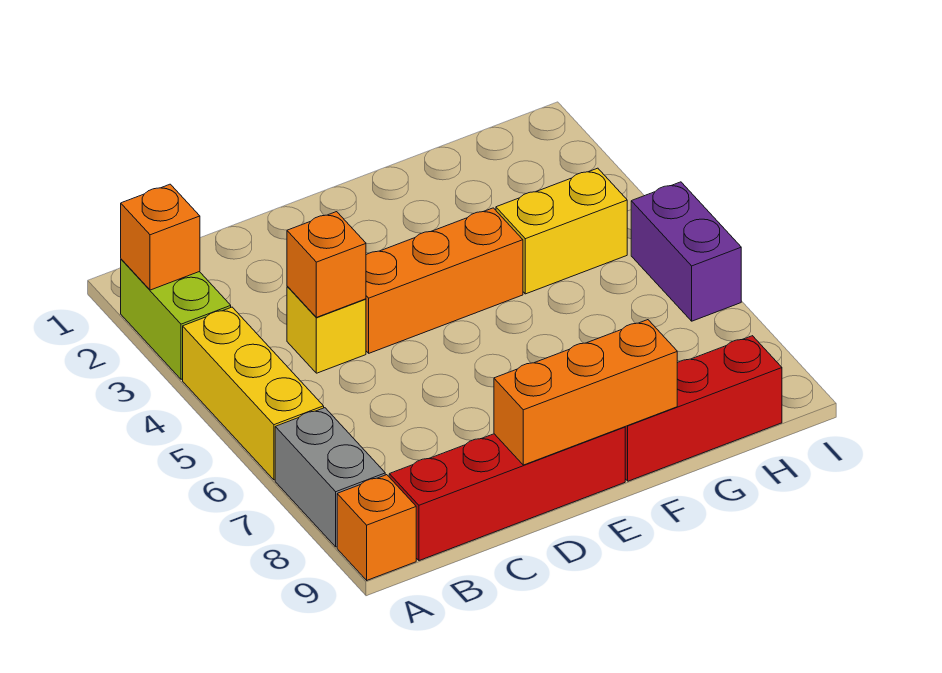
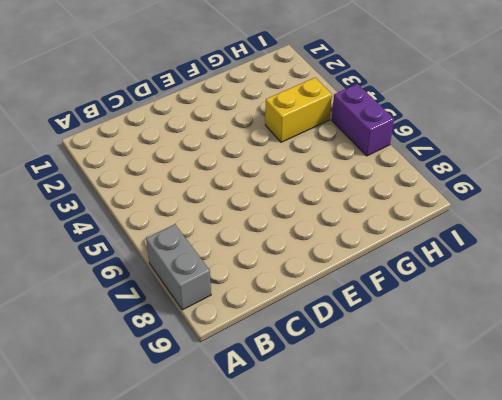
none -> lime 1x2 brick [121,259,231,379]
none -> yellow 1x3 brick [183,307,324,480]
none -> orange 1x1 brick [337,475,416,580]

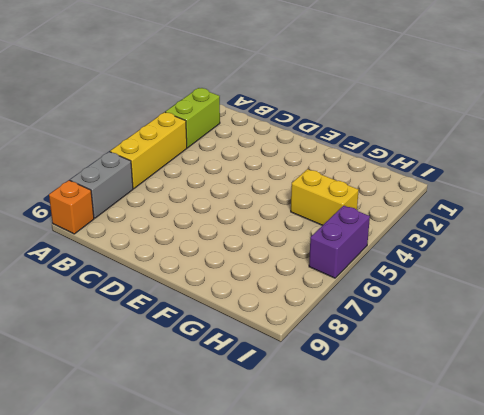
none -> red 1x4 brick [389,427,625,561]
none -> yellow 1x1 brick [287,287,366,373]
none -> orange 1x3 brick [366,208,523,353]

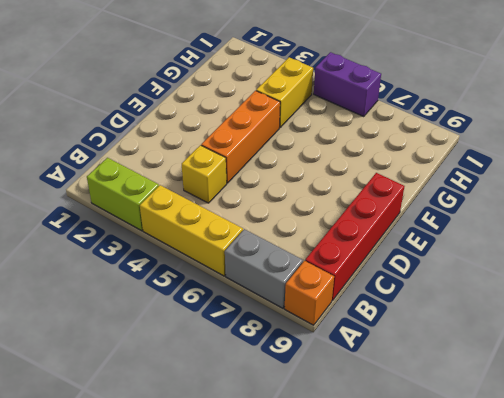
none -> red 1x3 brick [625,336,782,481]
none -> orange 1x1 brick [121,184,200,290]
none -> orange 1x1 brick [287,212,366,317]

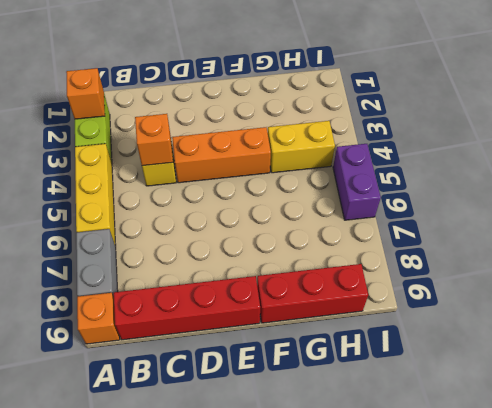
none -> orange 1x3 brick [494,320,677,465]

